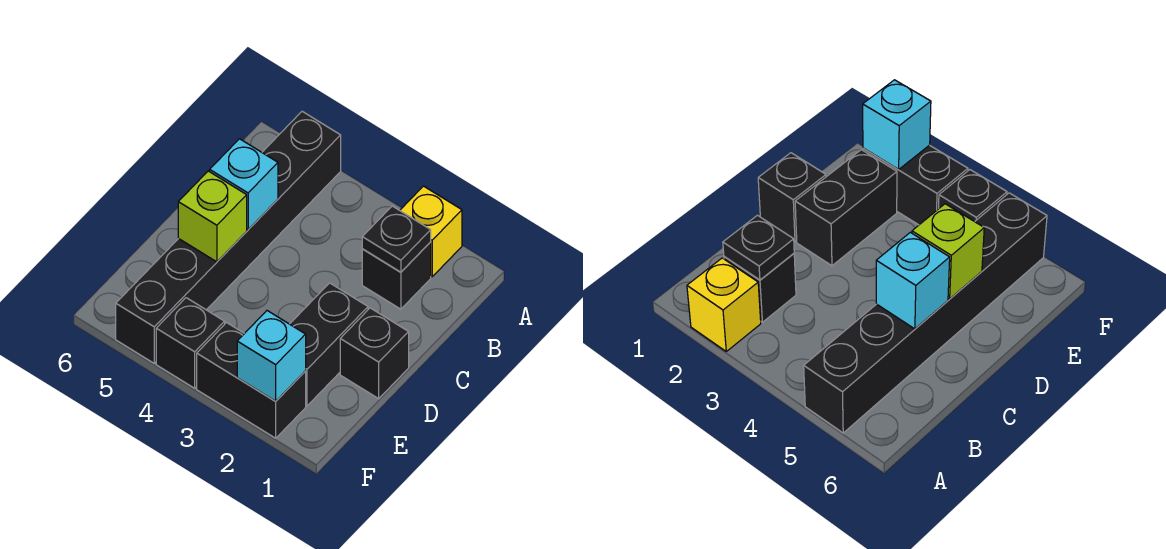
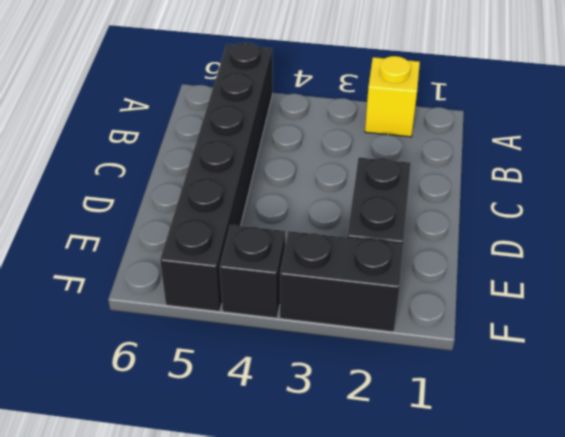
none -> black 1x1 brick [362,242,431,309]
none -> black 1x1 brick [340,308,409,399]

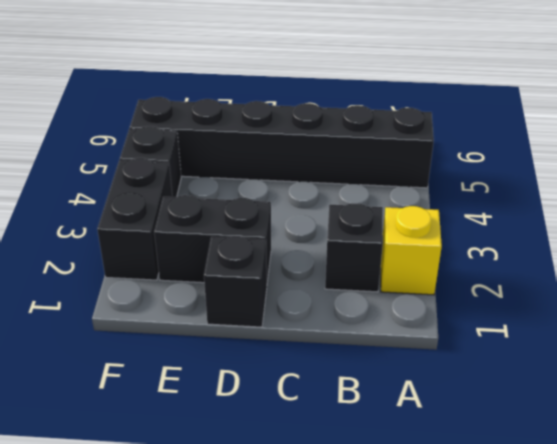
none -> black 1x1 plate [362,206,431,272]
none -> cyan 1x1 brick [210,139,278,229]

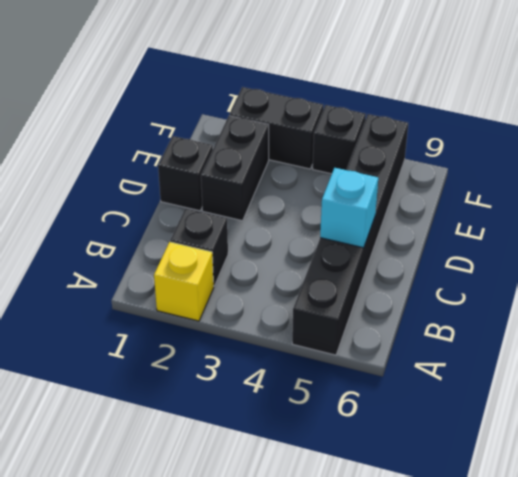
none -> black 1x1 plate [362,206,431,272]
none -> lime 1x1 brick [178,171,247,262]

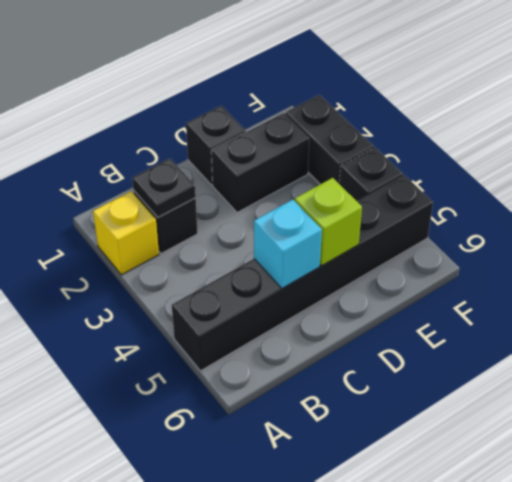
none -> cyan 1x1 brick [237,311,306,401]

